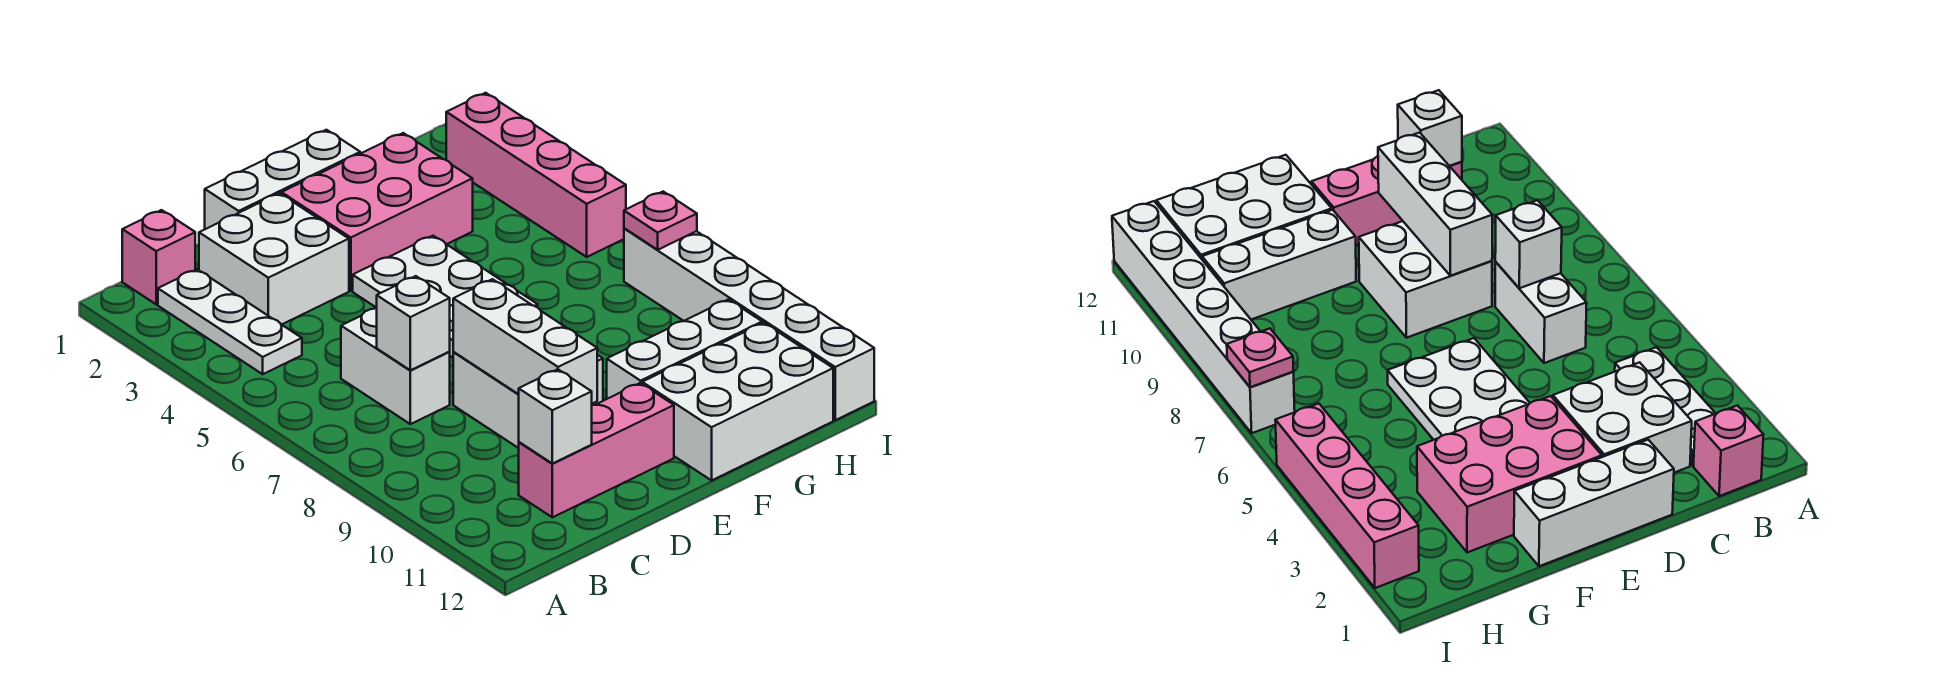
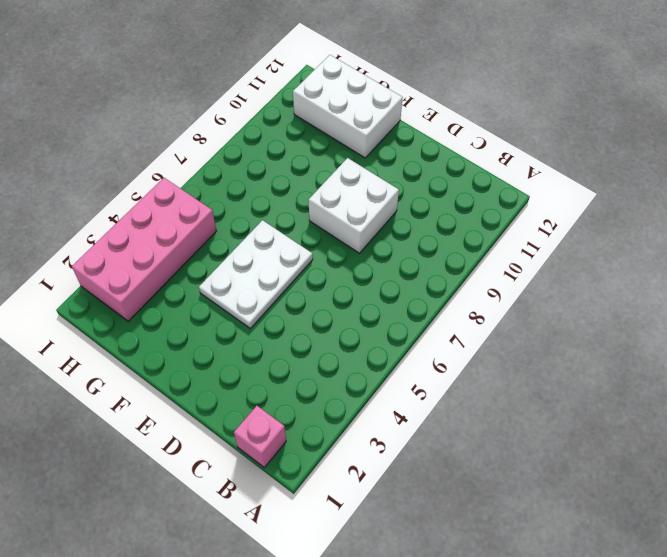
pink 2x4 brick [72,178,216,321] -> pink 1x4 brick [446,93,626,257]
none -> white 1x3 plate [158,269,302,374]
none -> white 2x2 brick [199,193,349,325]
none -> white 1x2 brick [341,308,450,424]

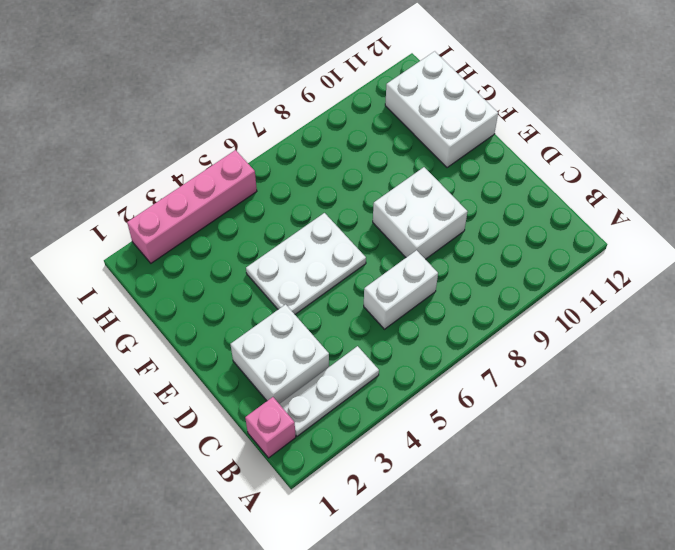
none -> pink 1x3 brick [519,383,674,517]
none -> white 1x3 brick [205,130,360,229]
none -> pink 2x3 brick [282,133,473,291]

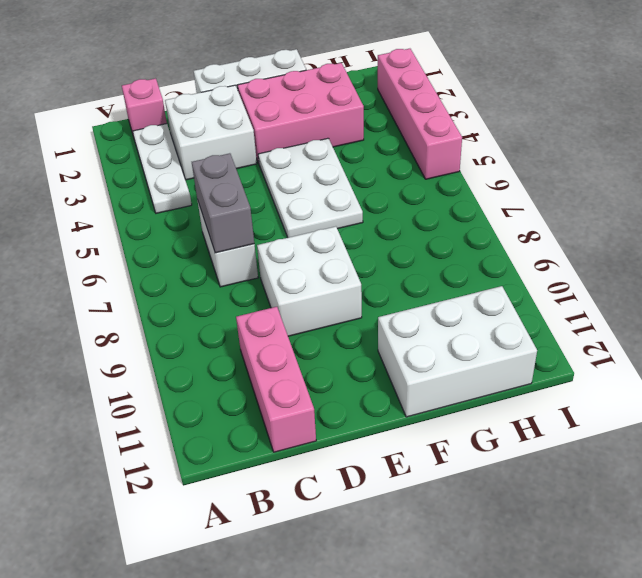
grey 1x2 brick [192,153,254,253] -> white 1x1 brick [377,276,450,370]
pink 1x3 brick [236,307,316,452] -> pink 1x3 brick turned to [519,383,674,517]
none -> white 1x3 brick [607,299,762,399]
none -> white 1x6 brick [624,228,874,420]
none -> white 1x1 brick [519,369,592,464]

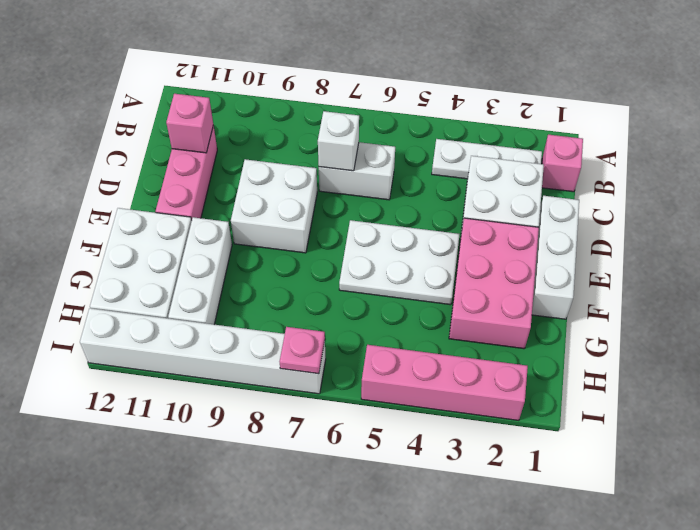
pink 1x1 brick [166,94,213,153] -> white 1x1 brick [519,369,592,464]
none -> white 1x3 brick [453,279,597,404]

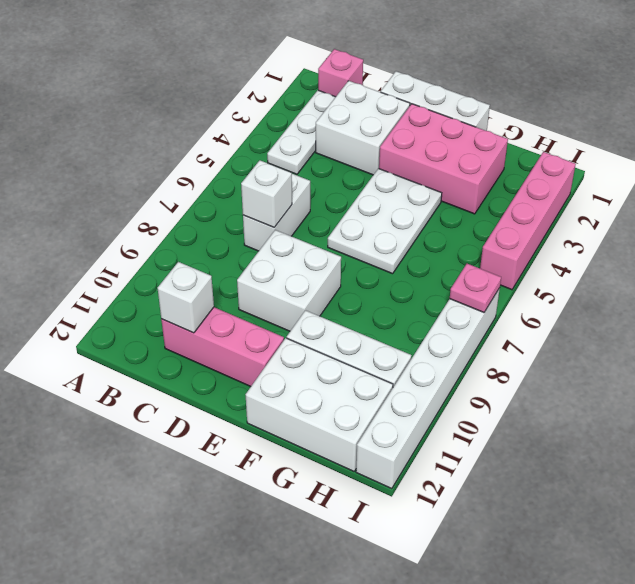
none -> white 1x3 brick [453,279,597,404]

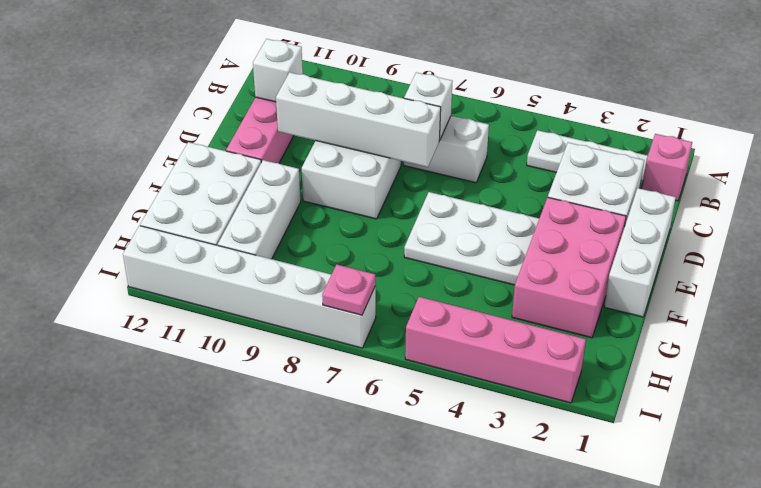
white 1x4 brick [276,72,441,167] -> white 1x3 brick [453,279,597,404]

